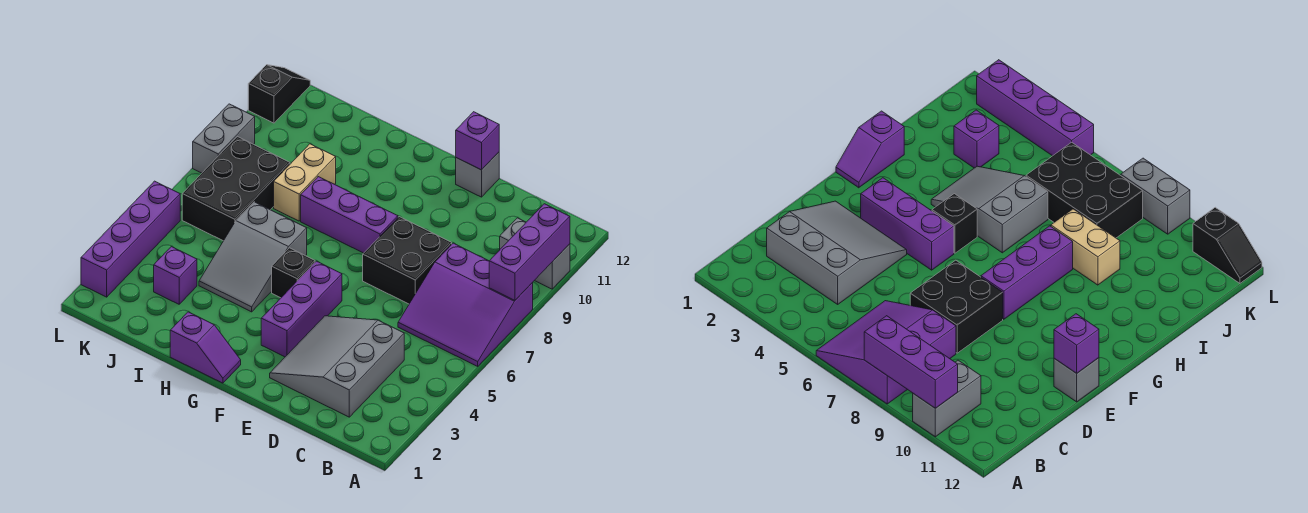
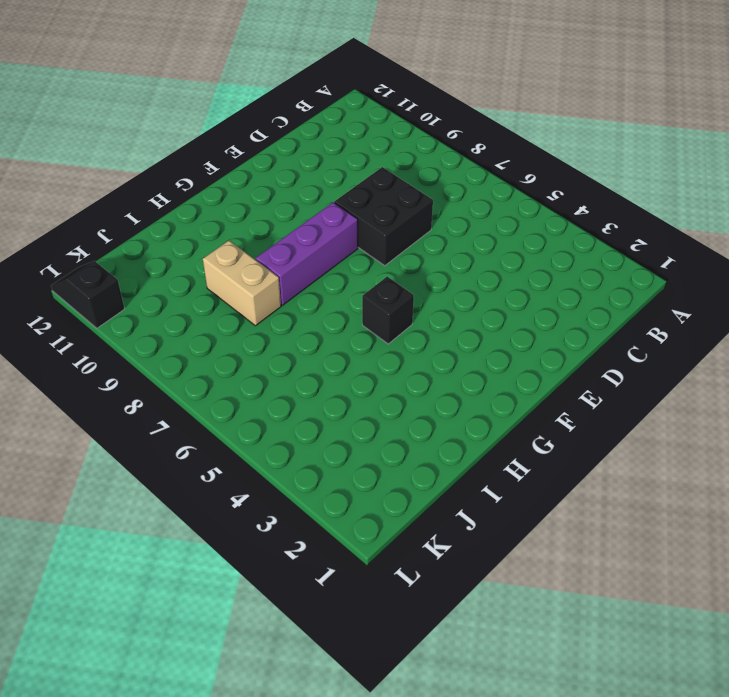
none -> purple 3x3 slope [398,243,533,366]
none -> grey 1x2 brick [500,218,570,289]
none -> grey 3x3 slope [270,316,404,417]

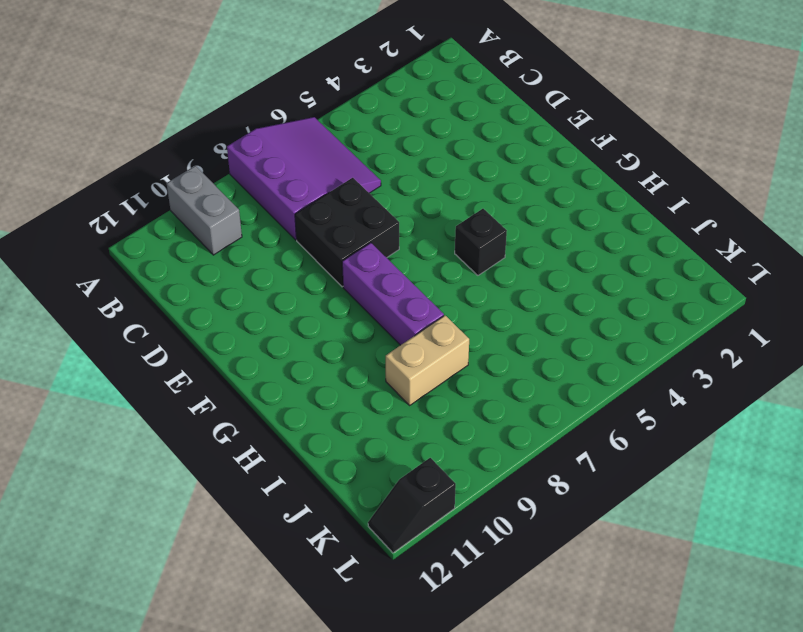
none -> grey 3x3 slope [270,316,404,417]
none -> grey 1x1 brick [456,152,499,197]
none -> purple 1x3 brick [261,261,342,357]

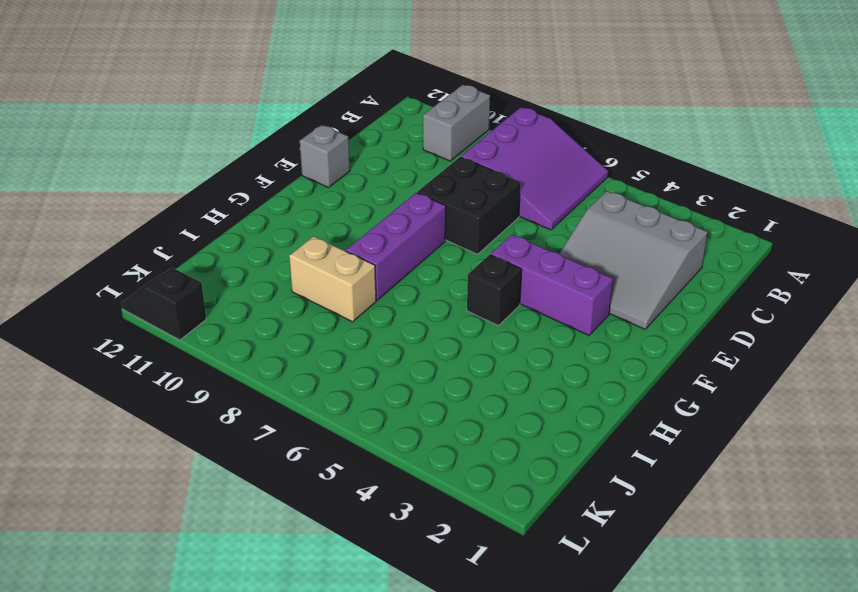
none -> purple 1x2 slope [170,312,241,383]
none -> grey 2x3 slope [199,202,307,312]
none -> purple 1x1 brick [154,247,197,304]

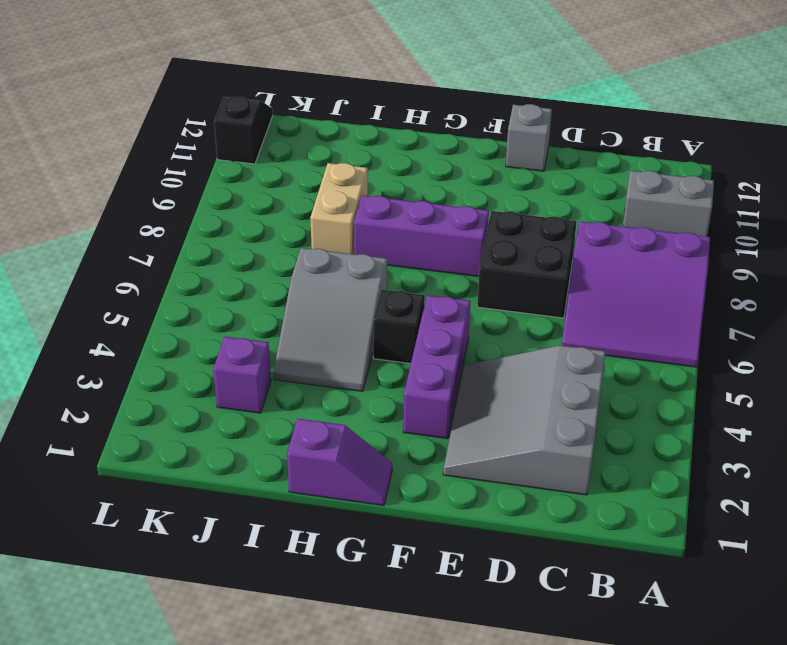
none -> black 2x3 brick [182,137,290,241]
none -> purple 1x4 brick [81,181,180,297]
none -> grey 1x2 brick [193,104,255,173]

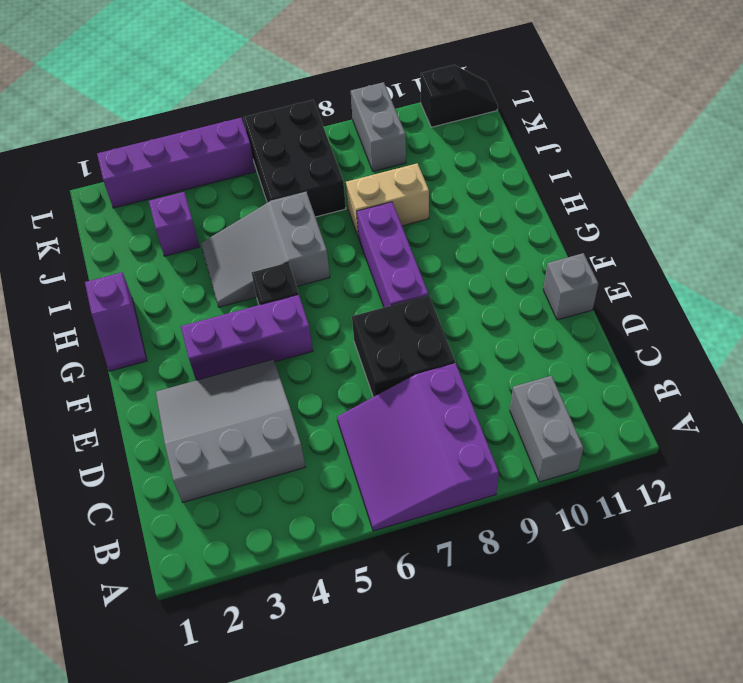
black 2x3 brick [244,100,346,217] -> black 2x3 brick turned to [182,137,290,241]
grey 1x2 brick [351,82,406,171] -> grey 1x2 brick turned to [193,104,255,173]
none -> purple 1x3 brick [489,204,570,300]
none -> purple 1x1 brick [456,112,499,170]

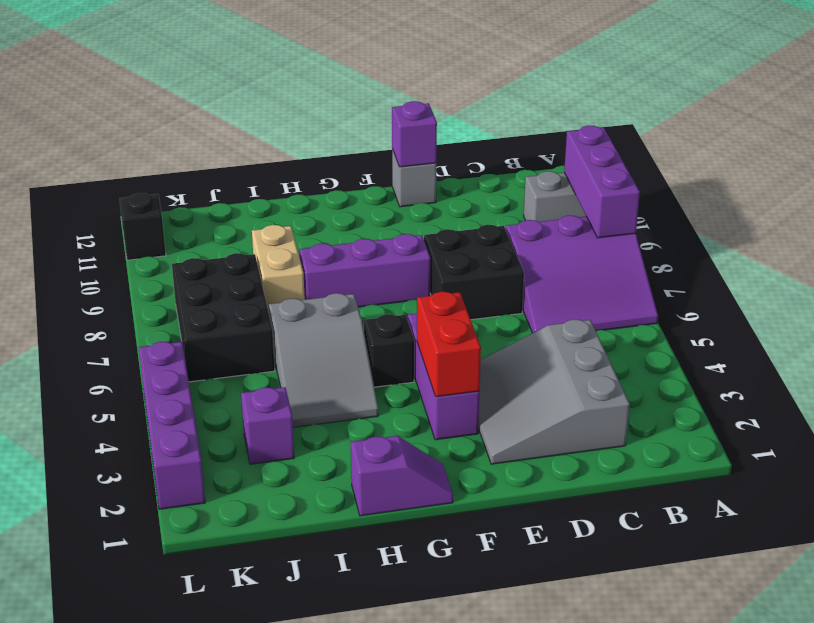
red 1x2 brick [417,292,481,397] -> none
none -> grey 1x2 brick [193,104,255,173]

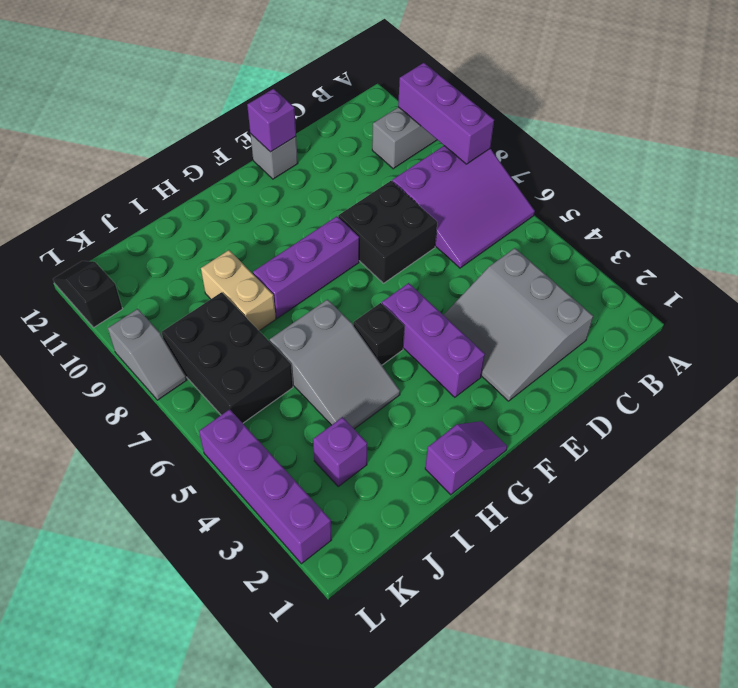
grey 1x2 slope [108,309,187,400] -> grey 1x2 brick [193,104,255,173]

